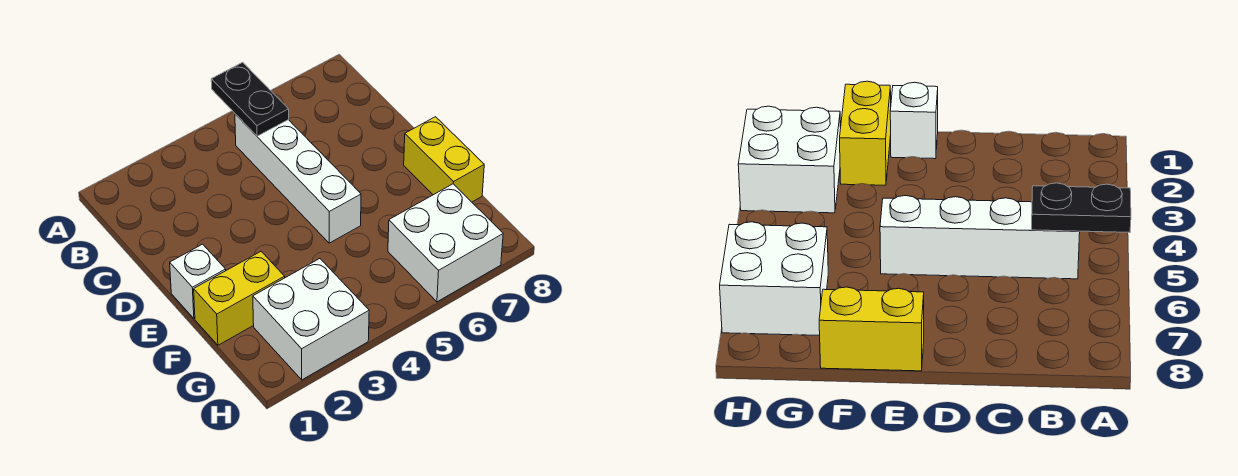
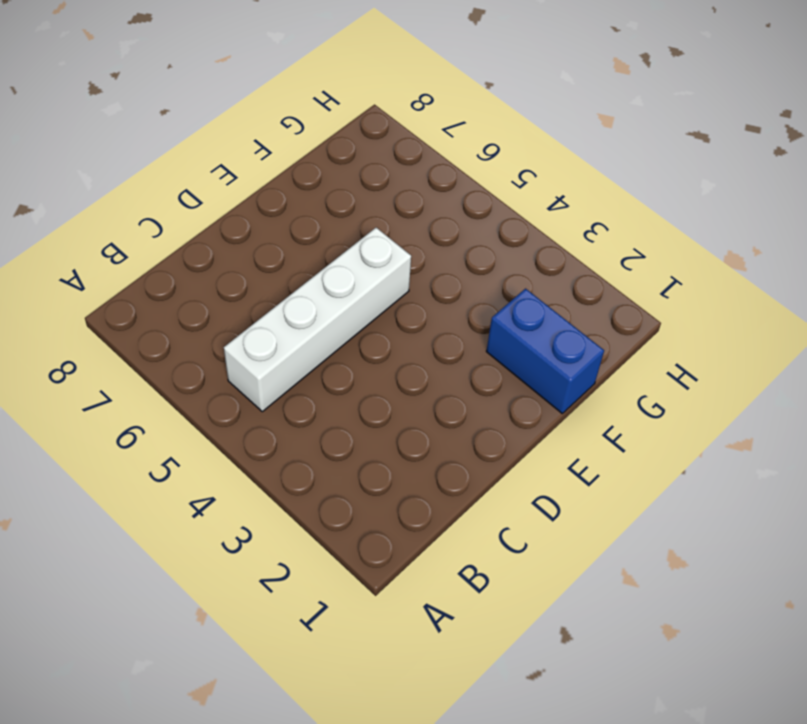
blue 1x2 brick [486,289,604,413] -> yellow 1x2 brick [194,252,285,345]
none -> white 1x1 brick [170,244,226,319]
none -> yellow 1x2 brick [404,117,484,202]

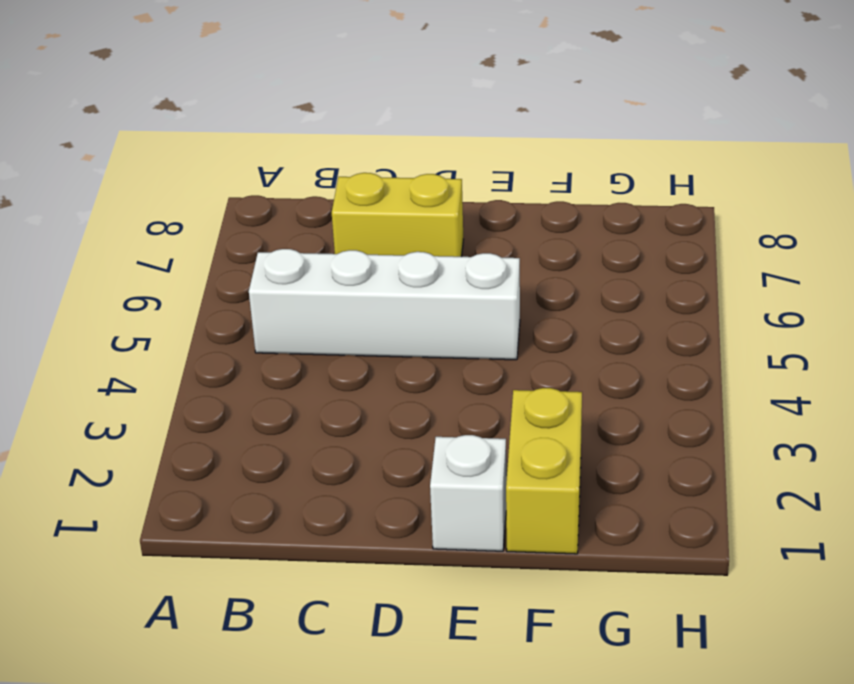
yellow 1x2 brick [332,173,463,257] -> yellow 1x2 brick moved to [404,117,484,202]
none -> white 2x2 brick [253,259,369,380]
none -> white 2x2 brick [388,184,503,302]

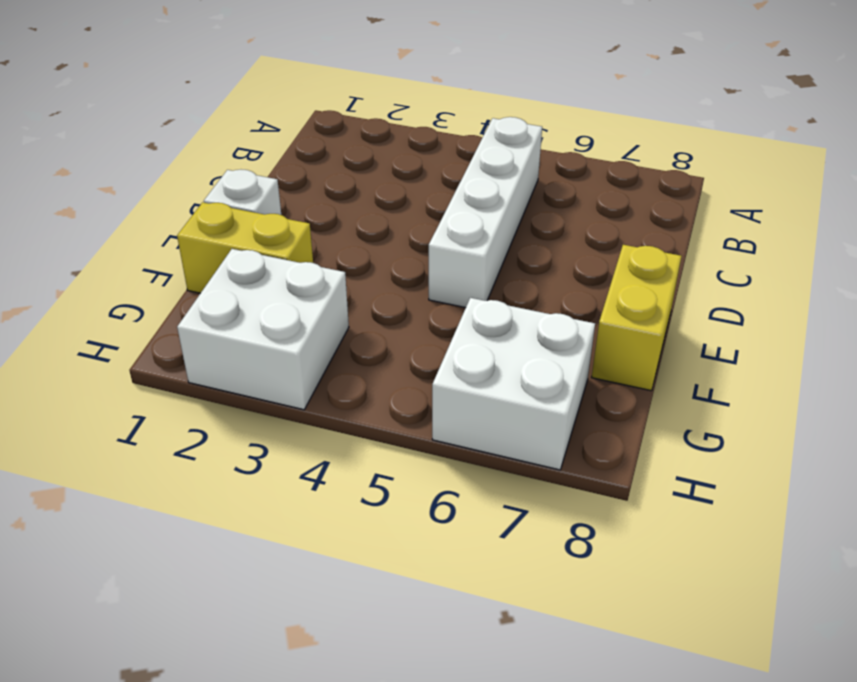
none -> black 1x2 plate [211,62,289,136]

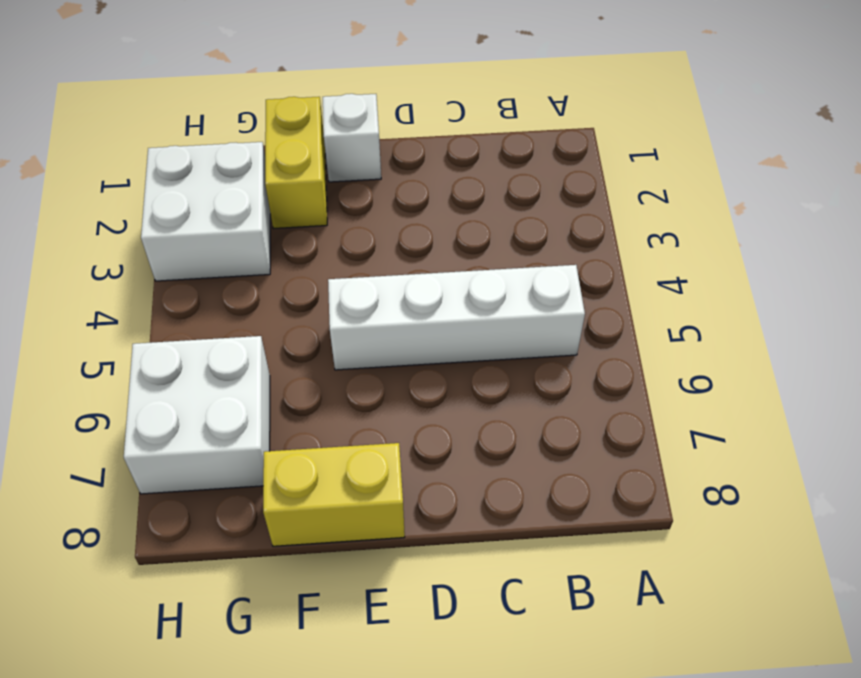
none -> black 1x2 plate [211,62,289,136]

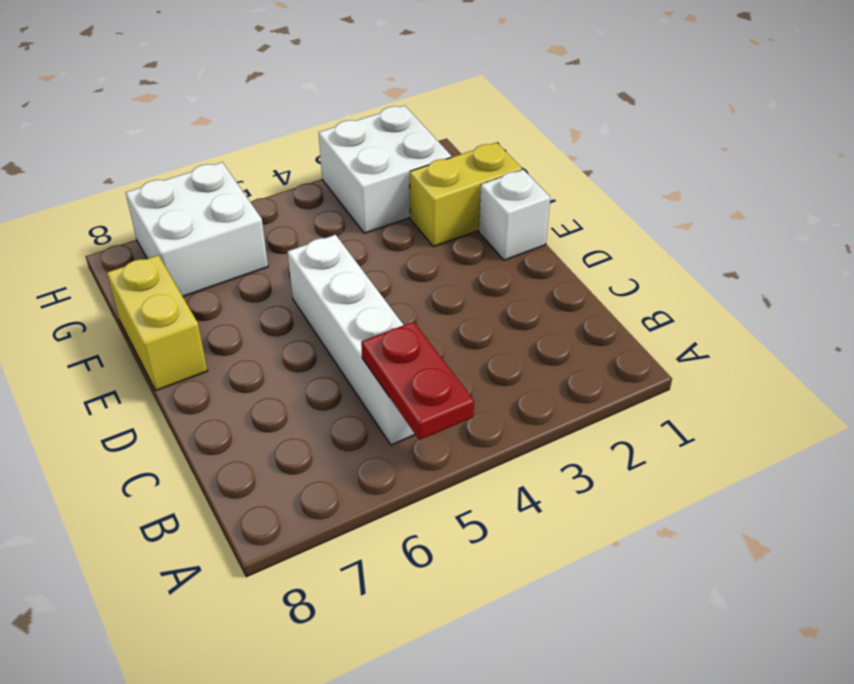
red 1x2 plate [361,322,474,440] -> black 1x2 plate [211,62,289,136]

